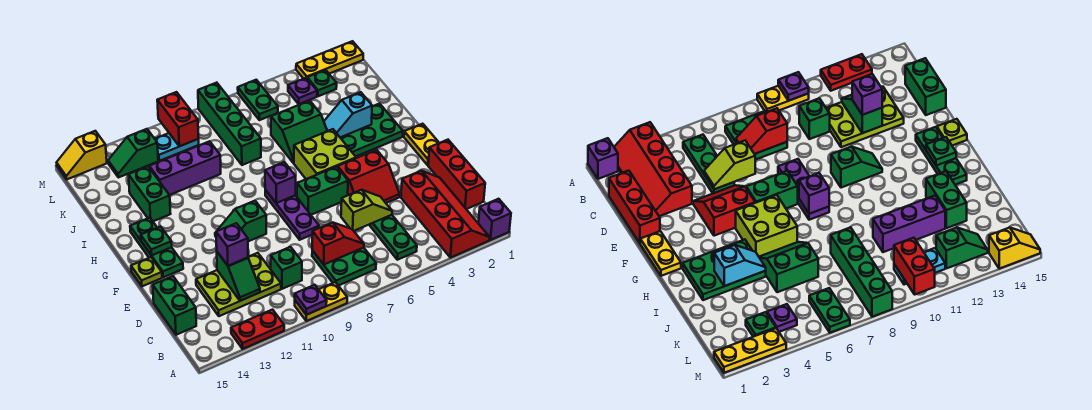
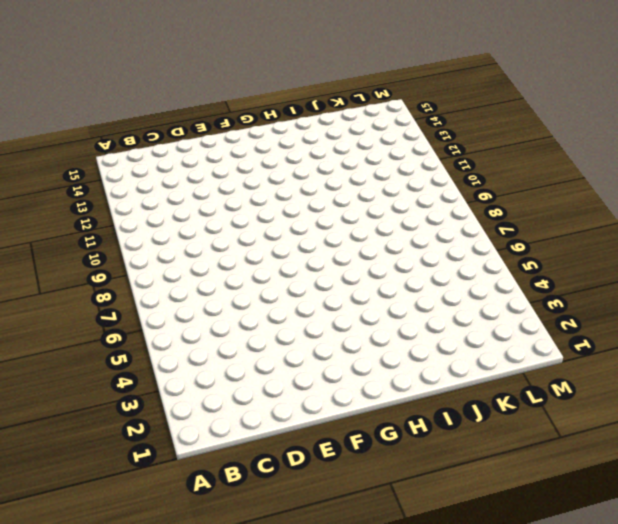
none -> purple 1x1 brick [478,199,511,240]
none -> red 2x4 slope [401,171,490,258]
none -> yellow 1x2 plate [295,282,347,321]
none -> red 1x2 plate [231,310,284,349]

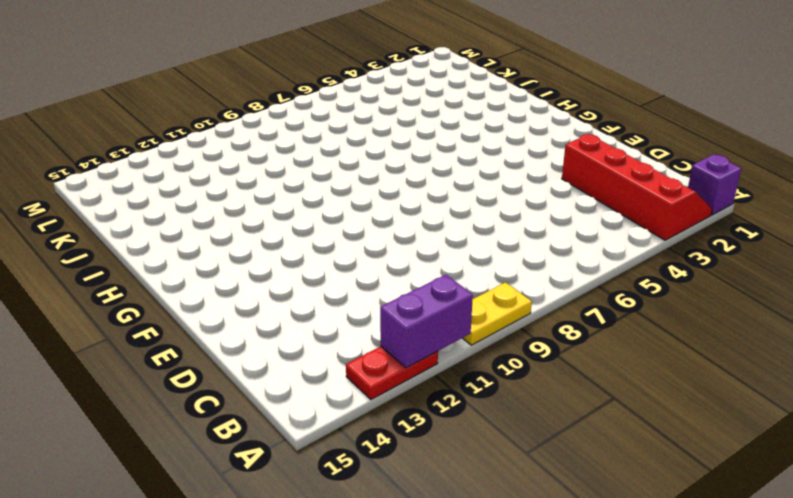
purple 1x2 brick [380,275,473,368] -> none
none -> green 1x3 plate [369,215,417,260]
none -> green 2x2 plate [312,248,376,286]
none -> red 1x3 brick [428,140,485,209]
none -> green 1x1 brick [271,247,302,289]

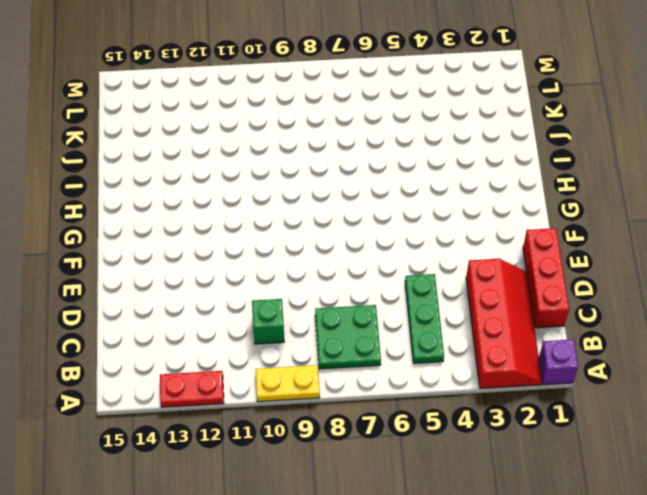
none -> lime 2x3 plate [196,253,281,316]
none -> green 1x2 brick [153,276,196,335]
none -> red 2x2 slope [338,150,400,203]
none -> purple 1x3 plate [265,190,319,240]

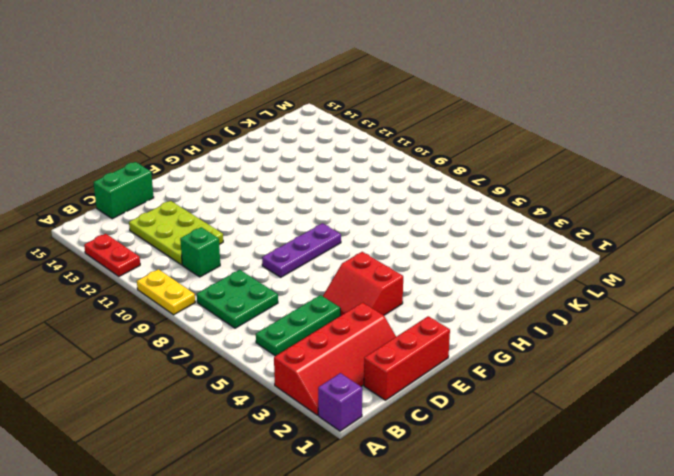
none -> yellow 1x2 plate [404,124,439,165]
none -> green 1x2 brick [297,167,348,215]
none -> green 1x2 slope [215,201,266,241]
none -> green 1x3 plate [130,218,183,277]

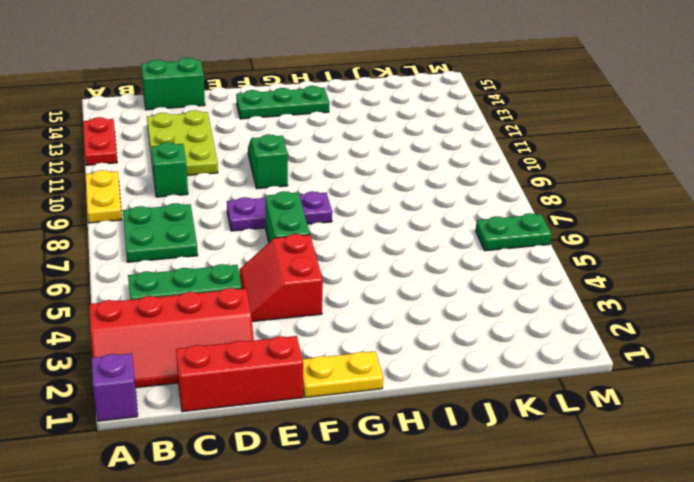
none -> lime 1x1 plate [131,257,162,286]
none -> lime 2x2 brick [294,129,356,179]
none -> green 2x3 plate [340,104,403,156]
none -> green 2x2 slope [271,101,327,163]

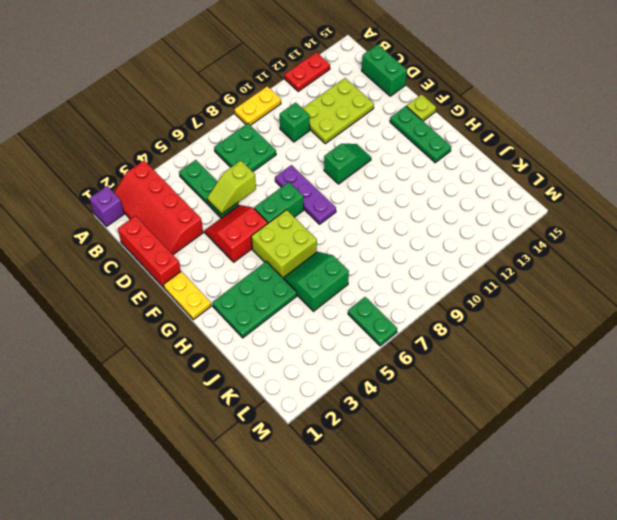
none -> green 1x2 brick [129,166,171,221]
none -> green 1x4 brick [198,83,261,165]
none -> purple 1x3 brick [149,141,221,195]
none -> green 1x1 plate [307,70,337,96]

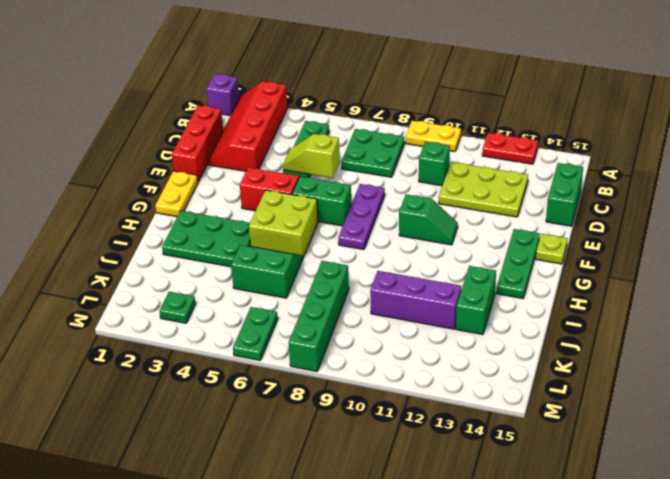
none -> purple 1x1 plate [288,78,317,104]
none -> cyan 1x2 plate [155,133,199,161]
none -> green 1x2 slope [108,129,158,178]
none -> yellow 1x3 plate [296,41,363,79]

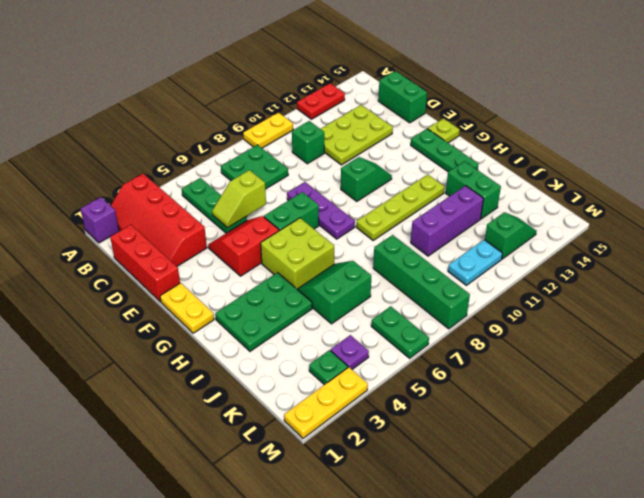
lime 1x4 plate [356,174,445,240] -> none
none -> yellow 1x2 slope [56,131,107,179]
none -> purple 1x1 plate [295,285,327,315]
none -> red 1x2 slope [312,222,364,264]
none -> green 1x2 slope [217,252,260,301]

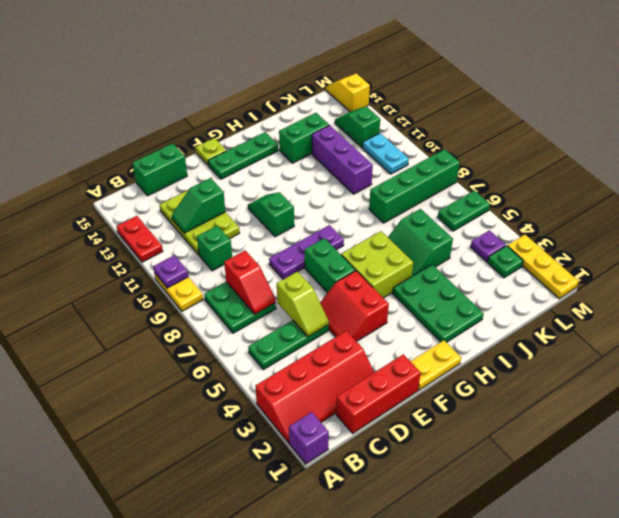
none -> purple 1x1 brick [265,162,296,203]
none -> green 1x1 plate [141,226,172,255]
none -> cyan 1x2 slope [324,92,372,137]
none -> red 1x2 brick [157,92,199,146]

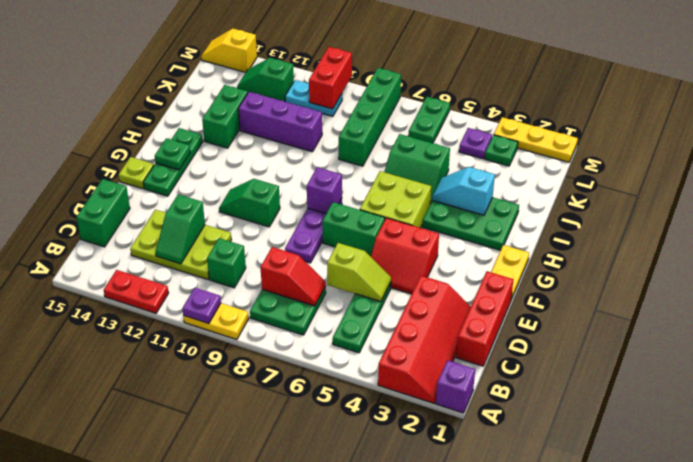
none -> purple 1x1 brick [216,223,248,266]

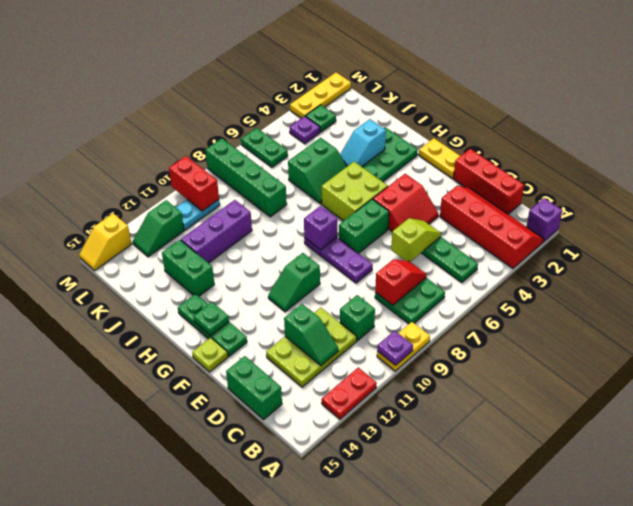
none -> purple 1x1 brick [216,223,248,266]

